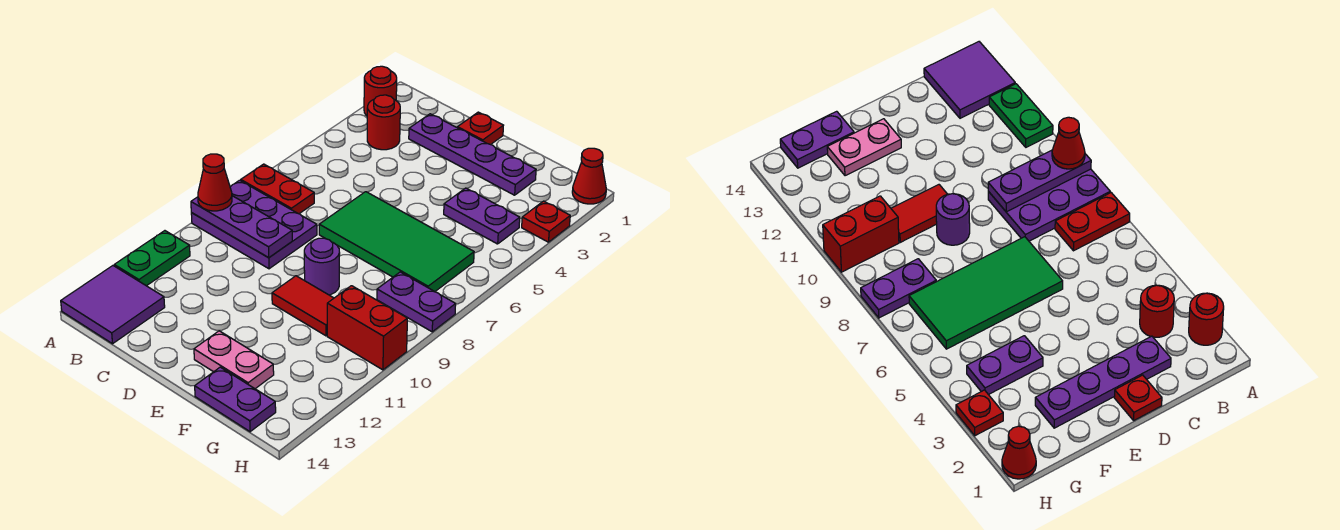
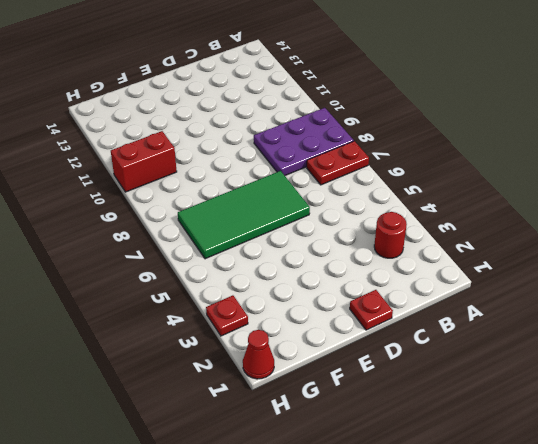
none -> red 1x1 round brick [364,66,397,116]
none -> green 1x2 plate [114,231,190,286]
none -> purple 2x2 tile [61,266,165,344]

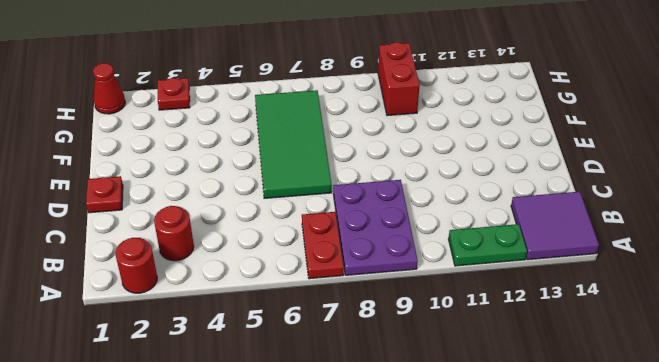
none -> purple 1x4 plate [409,114,536,195]
none -> purple 1x1 round brick [304,238,340,295]
none -> red 1x2 tile [272,276,334,336]

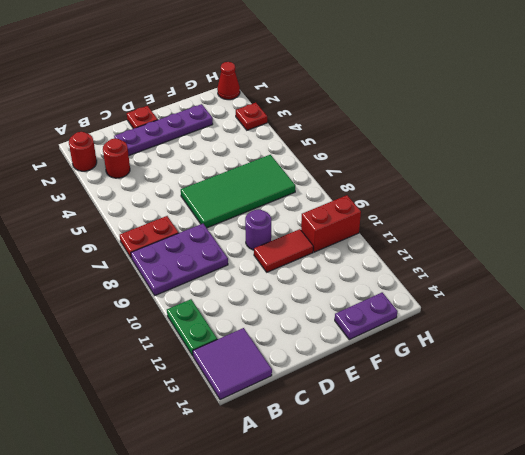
none -> pink 1x2 plate [194,331,274,389]
none -> purple 1x2 plate [444,188,520,244]
none -> purple 1x2 plate [377,272,456,332]

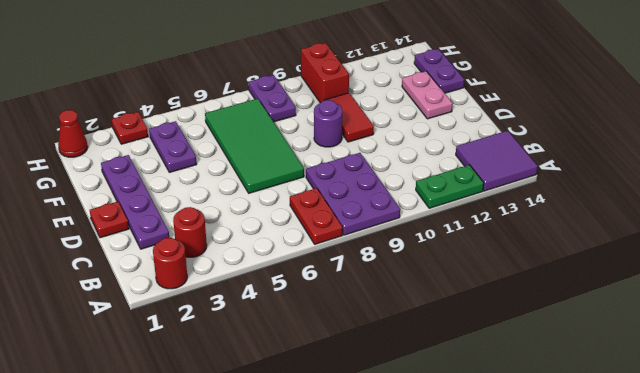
none -> purple 1x3 plate [191,196,292,258]
none -> red 1x1 cone [198,154,232,211]

